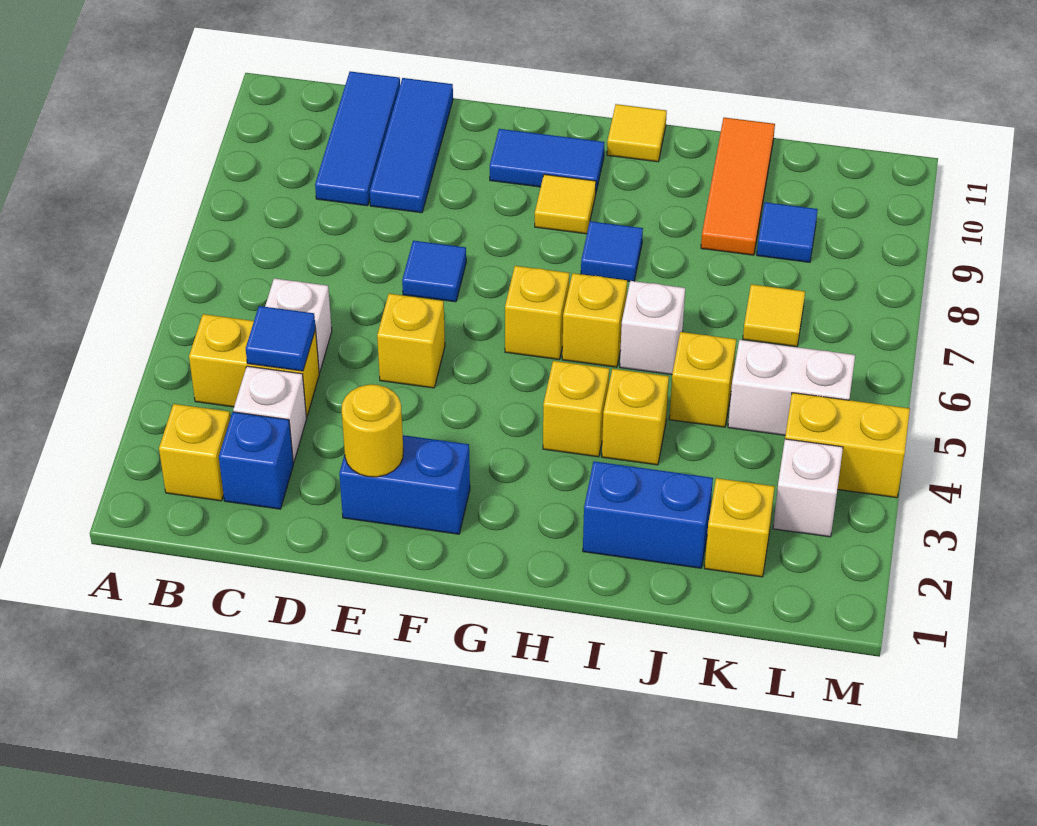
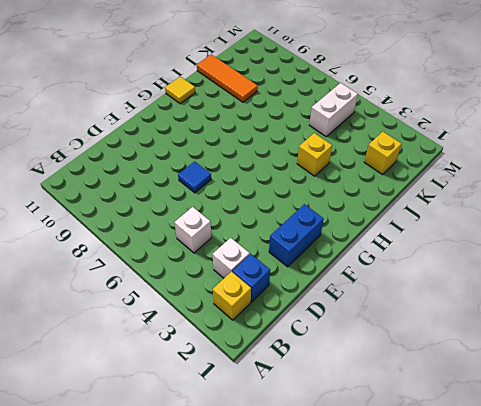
none -> yellow 1x2 brick [189,314,319,417]
none -> blue 1x3 tile [315,71,400,206]
none -> blue 1x3 tile [370,78,453,213]
none -> yellow 1x1 brick [377,294,445,388]

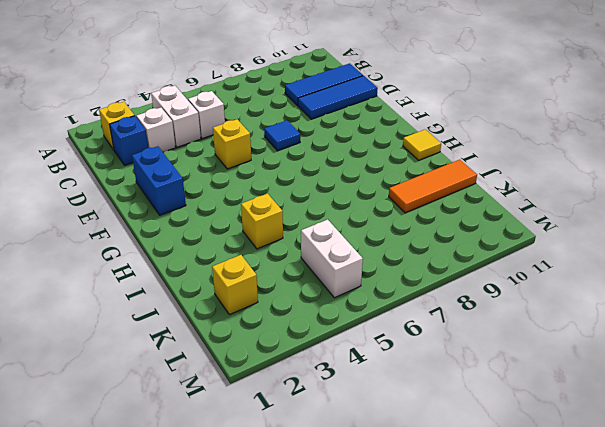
white 1x2 brick [151,86,201,147] -> yellow 1x2 brick [189,314,319,417]
none -> blue 1x2 tile [490,129,604,191]
none -> yellow 1x1 brick [505,266,569,359]
none -> yellow 1x1 tile [535,174,596,234]
none -> yellow 1x1 brick [543,361,609,457]

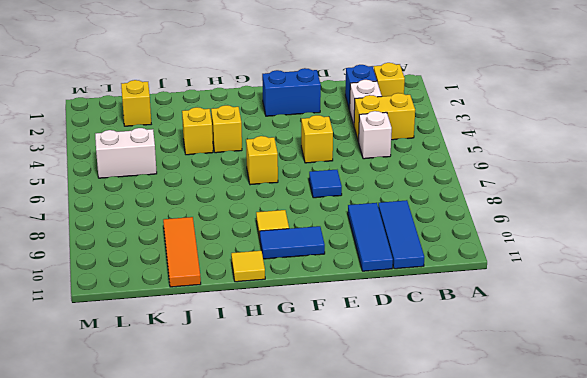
none -> yellow 1x1 brick [562,273,627,367]
none -> blue 1x1 tile [581,221,643,281]
none -> blue 1x2 brick [583,461,713,568]
none -> white 1x1 brick [620,281,685,375]

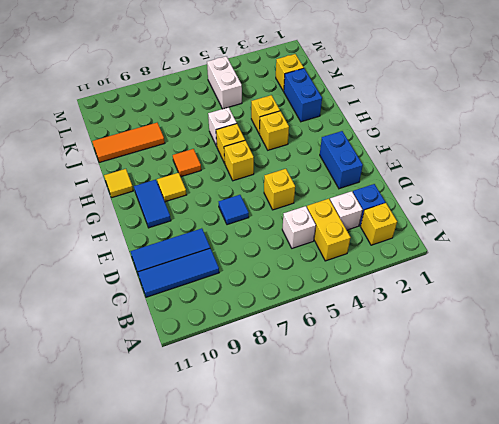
orange 1x1 tile [173,149,201,177] -> blue 1x1 tile [581,221,643,281]
none -> yellow 1x1 brick [669,332,736,427]
none -> yellow 1x1 tile [743,284,805,347]
none -> blue 1x1 tile [757,202,818,262]
none -> white 1x1 brick [773,439,843,537]

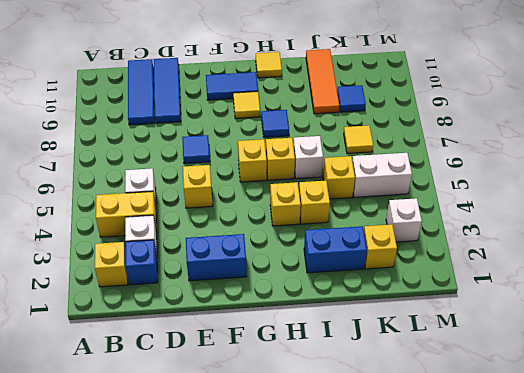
none -> yellow 1x2 brick [785,393,910,498]
none -> blue 1x1 tile [246,306,315,371]
none -> yellow 1x1 round brick [342,384,403,477]

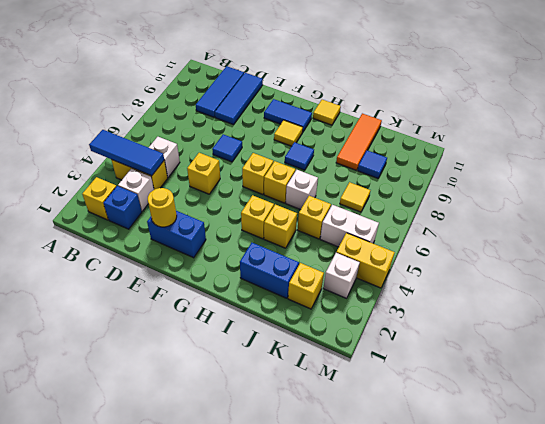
blue 1x3 tile [89,130,164,176] -> blue 1x1 tile [246,306,315,371]

